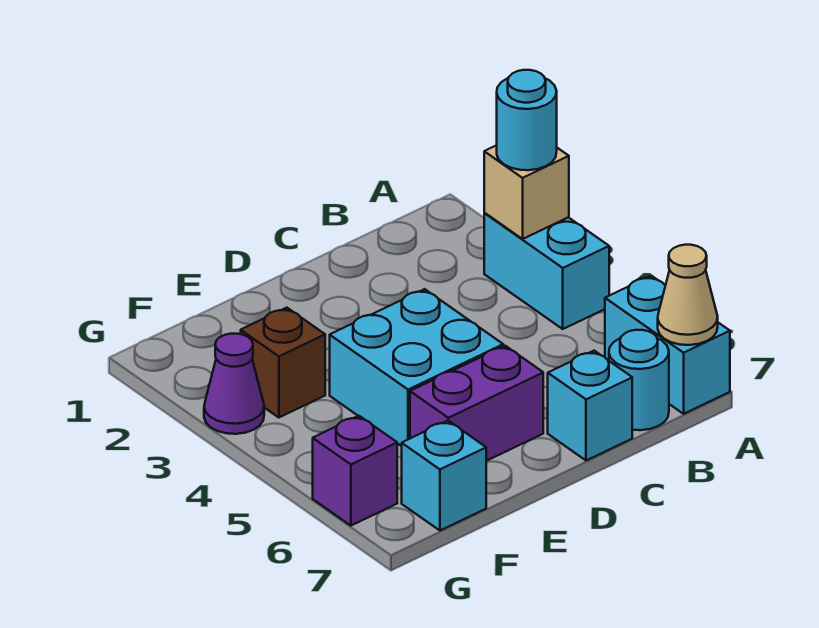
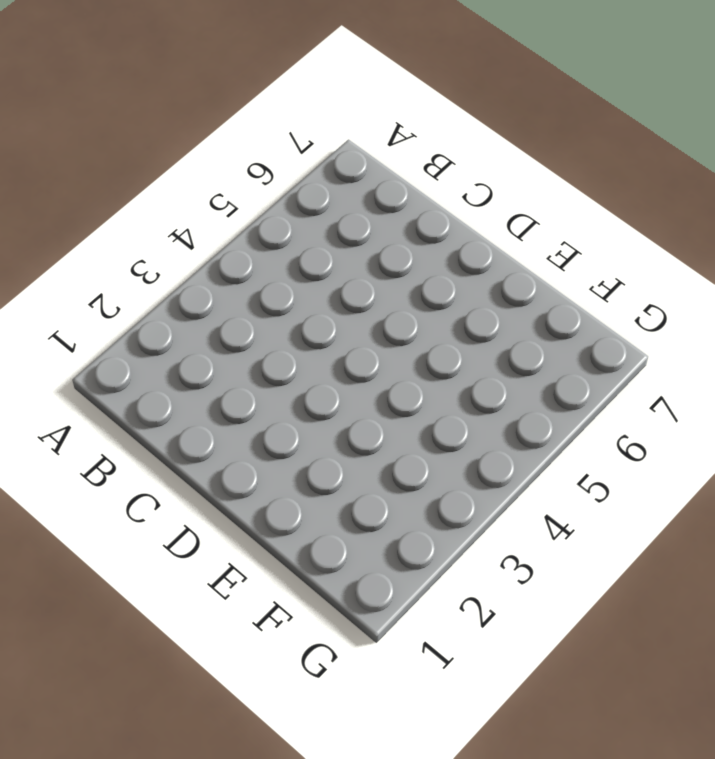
none -> cyan 1x2 brick [484,213,609,329]
none -> cyan 1x2 brick [605,276,730,414]
none -> cyan 1x1 round brick [609,330,669,430]

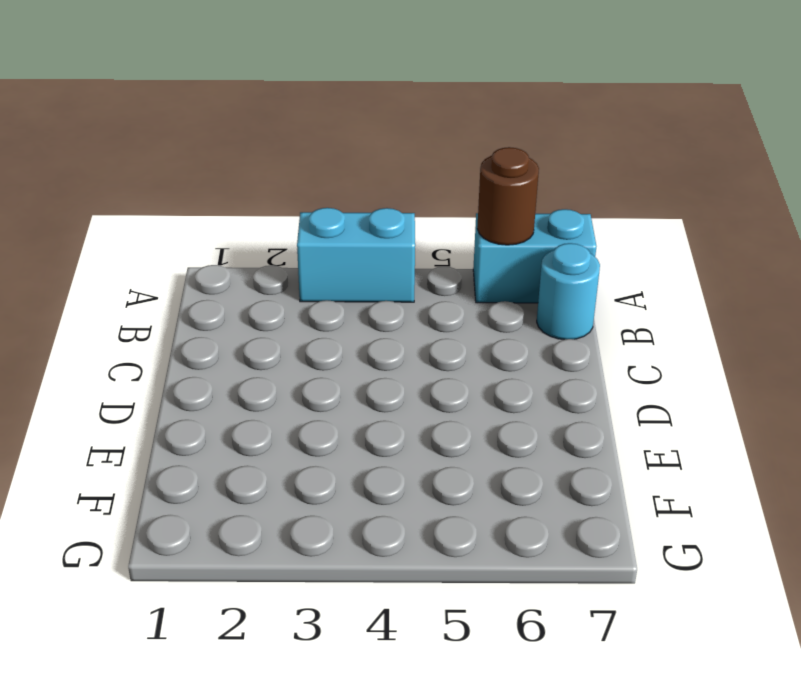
brown 1x1 round brick [477,147,539,245] -> none
none -> cyan 1x1 brick [548,351,632,461]
none -> cyan 2x2 brick [330,289,503,446]
none -> purple 1x2 brick [410,346,543,461]

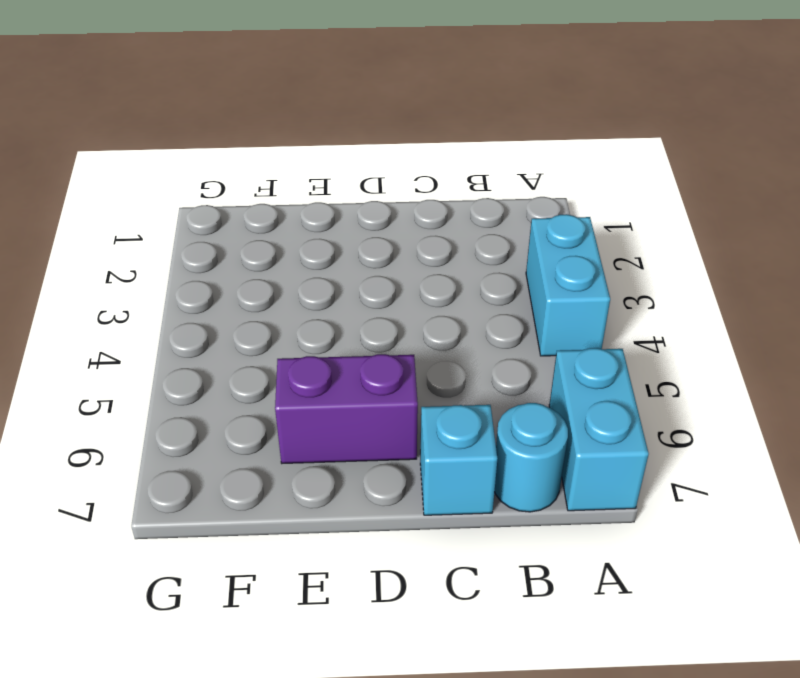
none -> cyan 2x2 brick [330,289,503,446]
none -> brown 1x1 brick [241,308,325,418]
none -> cyan 1x1 brick [402,421,486,530]

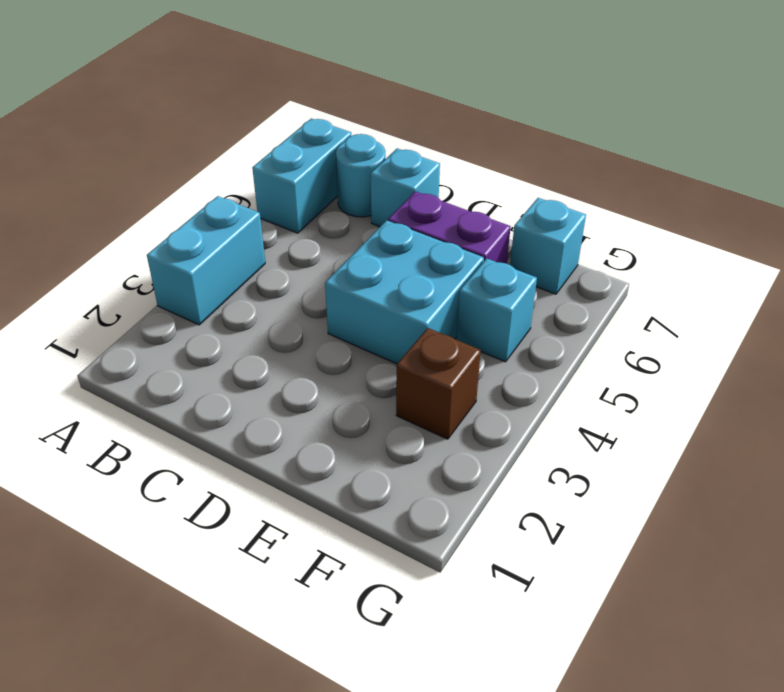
cyan 1x1 brick [457,258,537,362] -> none
none -> purple 1x1 cone [204,334,264,434]
none -> purple 1x1 brick [313,416,397,526]
none -> tan 1x1 brick [484,145,569,239]

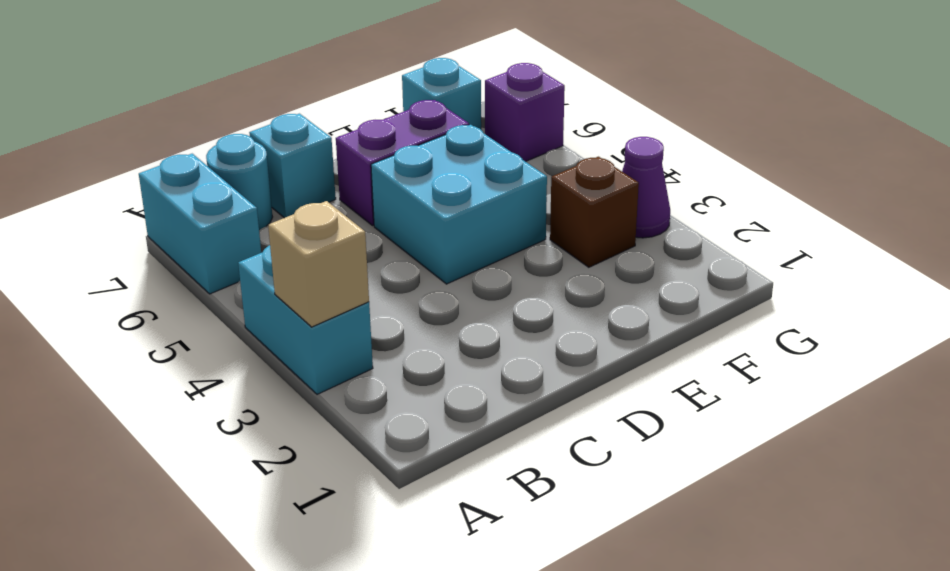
none -> tan 1x1 cone [658,245,718,345]
none -> cyan 1x1 round brick [497,70,557,170]

